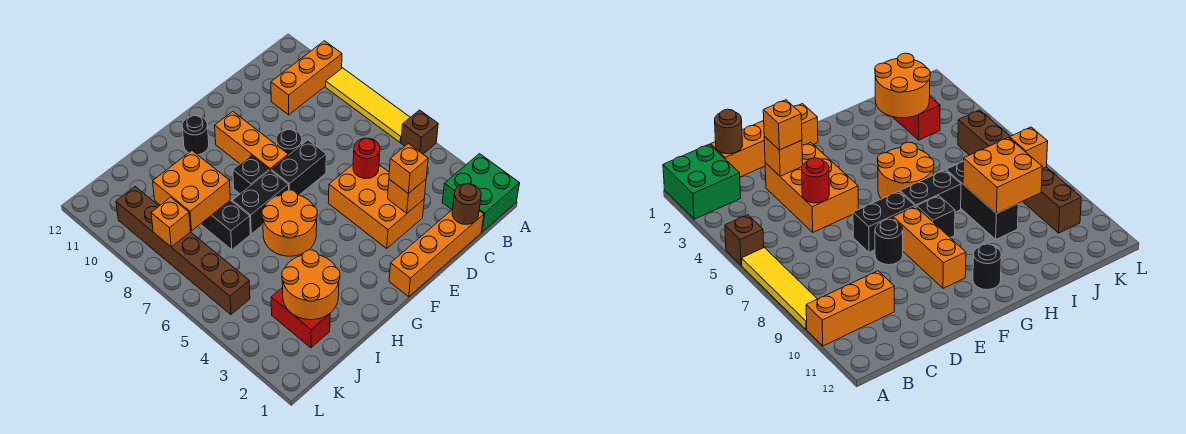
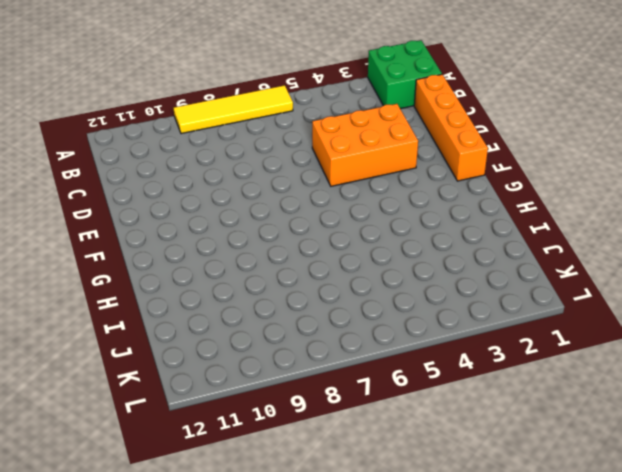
none -> brown 1x1 brick [401,110,438,154]
none -> orange 1x3 brick [271,41,342,115]
none -> black 1x2 brick [271,140,326,195]

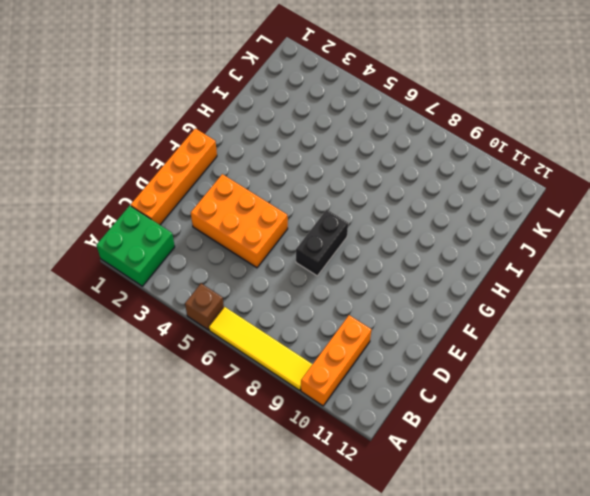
none -> black 1x1 round brick [276,129,302,155]
none -> orange 1x3 brick [215,111,288,171]
none -> orange 2x2 round brick [262,190,317,256]

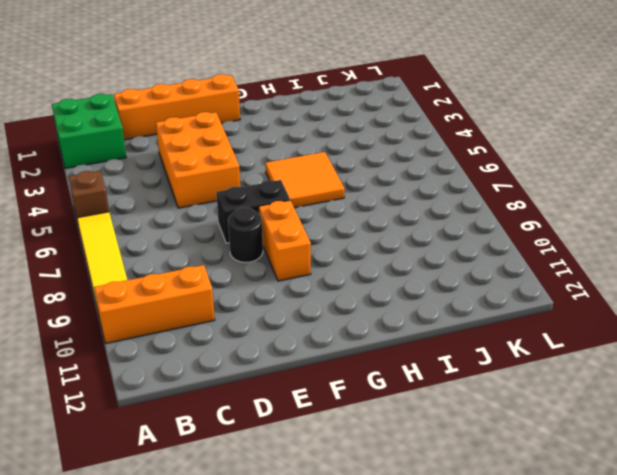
orange 1x2 brick [259,200,311,281] -> orange 1x3 brick [215,111,288,171]
orange 2x2 tile [265,152,345,208] -> orange 2x2 round brick [262,190,317,256]
none -> black 1x2 brick [232,170,289,234]
none -> black 1x1 brick [233,155,269,194]
none -> black 1x1 round brick [182,116,209,155]

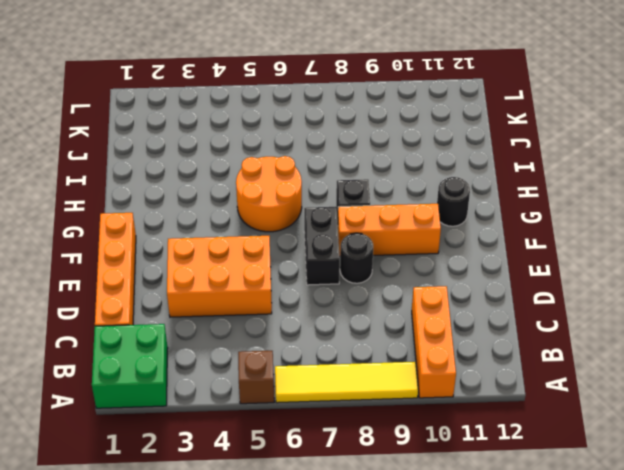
none -> black 1x2 brick [232,170,289,234]
none -> black 1x3 brick [201,200,250,250]
none -> red 1x2 brick [271,287,330,348]

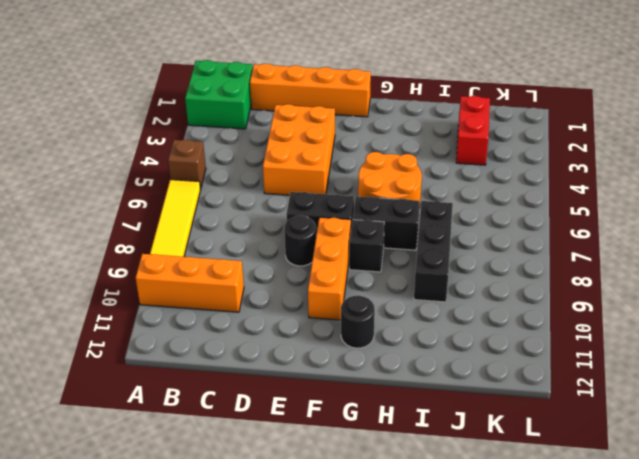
none -> brown 1x6 brick [116,187,250,315]
none -> brown 1x1 round brick [452,184,481,224]
none -> orange 1x1 brick [388,179,426,213]

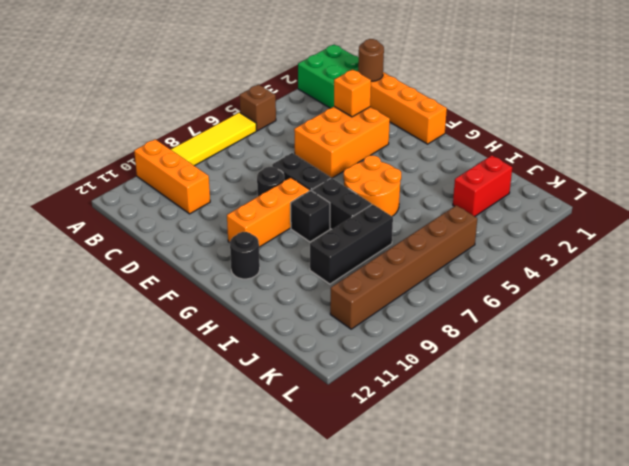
none -> red 1x1 round brick [353,138,380,179]
none -> orange 2x2 round brick [282,250,340,320]
none -> orange 2x2 brick [153,151,230,231]

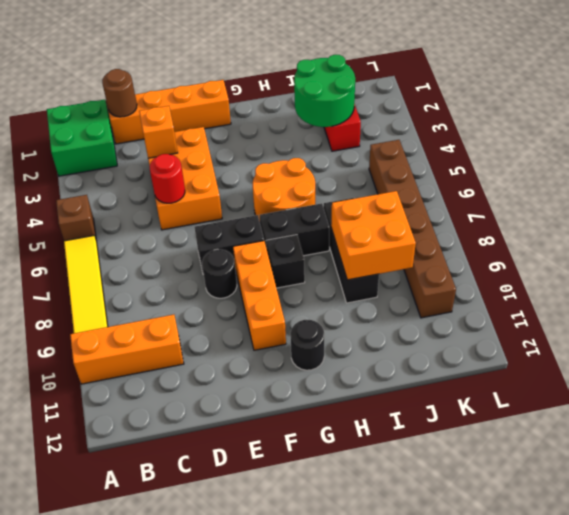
green 2x2 round brick [294,55,356,127] -> orange 2x2 round brick [282,250,340,320]
none -> orange 1x1 brick [151,197,191,247]
none -> orange 1x1 brick [389,144,428,194]

